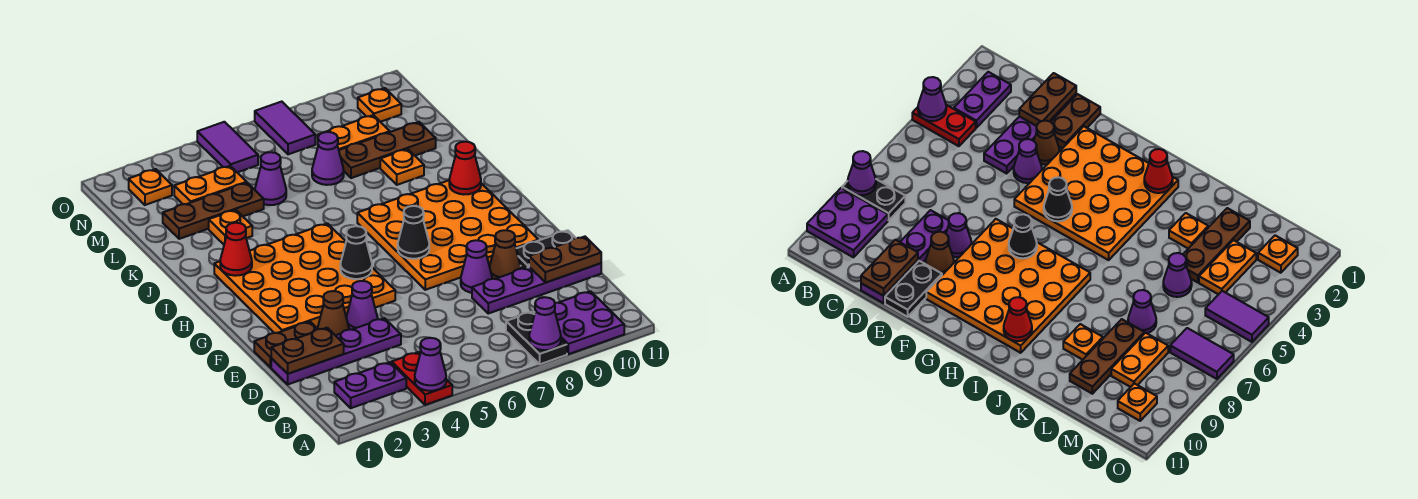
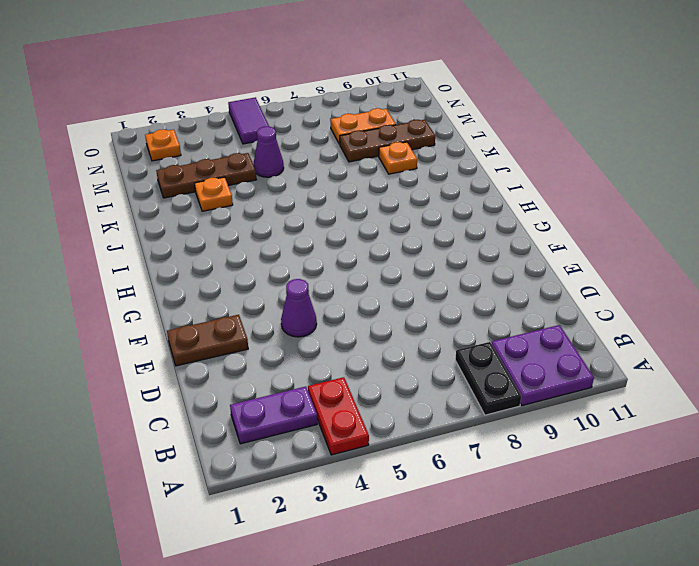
none -> purple 1x4 plate [271,318,401,384]
none -> purple 1x4 plate [472,263,601,313]
none -> brown 1x1 cone [317,291,349,335]
none -> purple 1x1 cone [461,240,492,293]

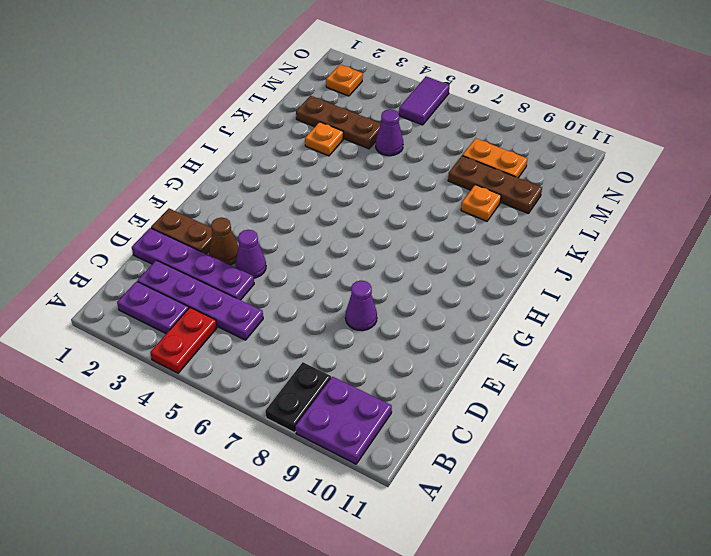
purple 1x4 plate [138,260,263,340] -> purple 1x4 plate moved to [472,263,601,313]
none -> brown 1x1 cone [490,230,521,279]
none -> black 1x2 plate [516,230,575,269]
none -> orange 4x4 plate [214,223,395,333]
none -> orange 4x4 plate [357,180,538,290]

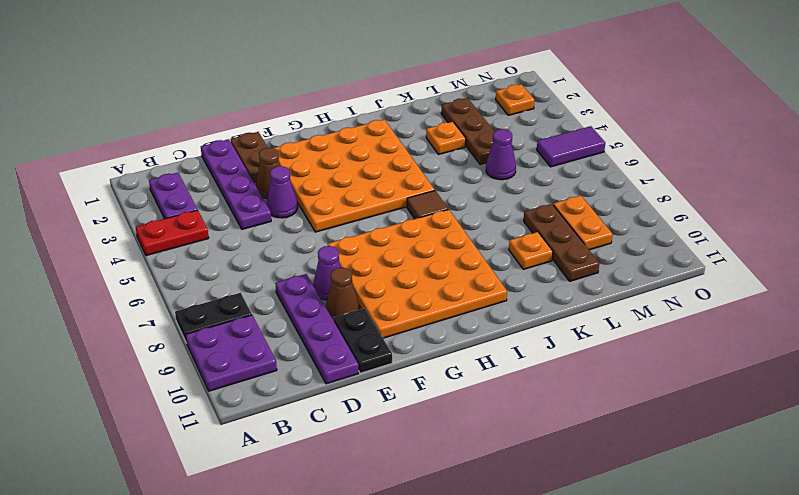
brown 1x1 tile [407,191,448,219] -> none
none -> purple 1x1 cone [312,132,344,185]
none -> orange 1x2 plate [174,166,247,204]
none -> purple 1x2 tile [255,102,315,154]
none -> orange 1x1 plate [358,88,401,122]

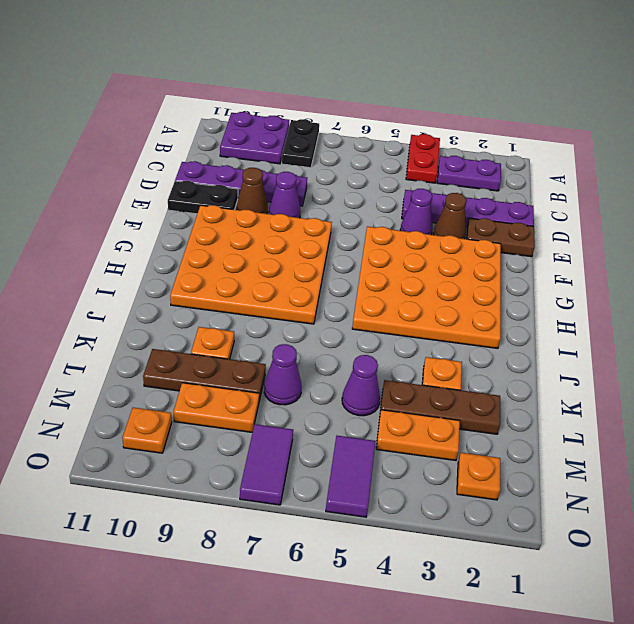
none -> purple 1x1 cone [415,338,446,391]
none -> purple 1x1 cone [529,297,561,350]
none -> brown 1x2 plate [271,328,344,374]
none -> brown 1x2 plate [529,237,601,283]

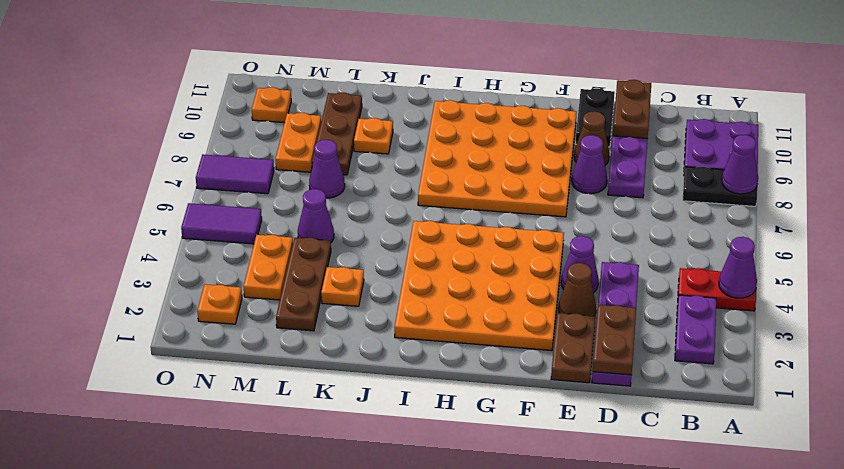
none -> black 1x1 cone [340,226,372,279]
none -> black 1x1 cone [398,206,429,259]
none -> red 1x1 cone [220,223,252,276]
none -> red 1x1 cone [449,142,481,194]

